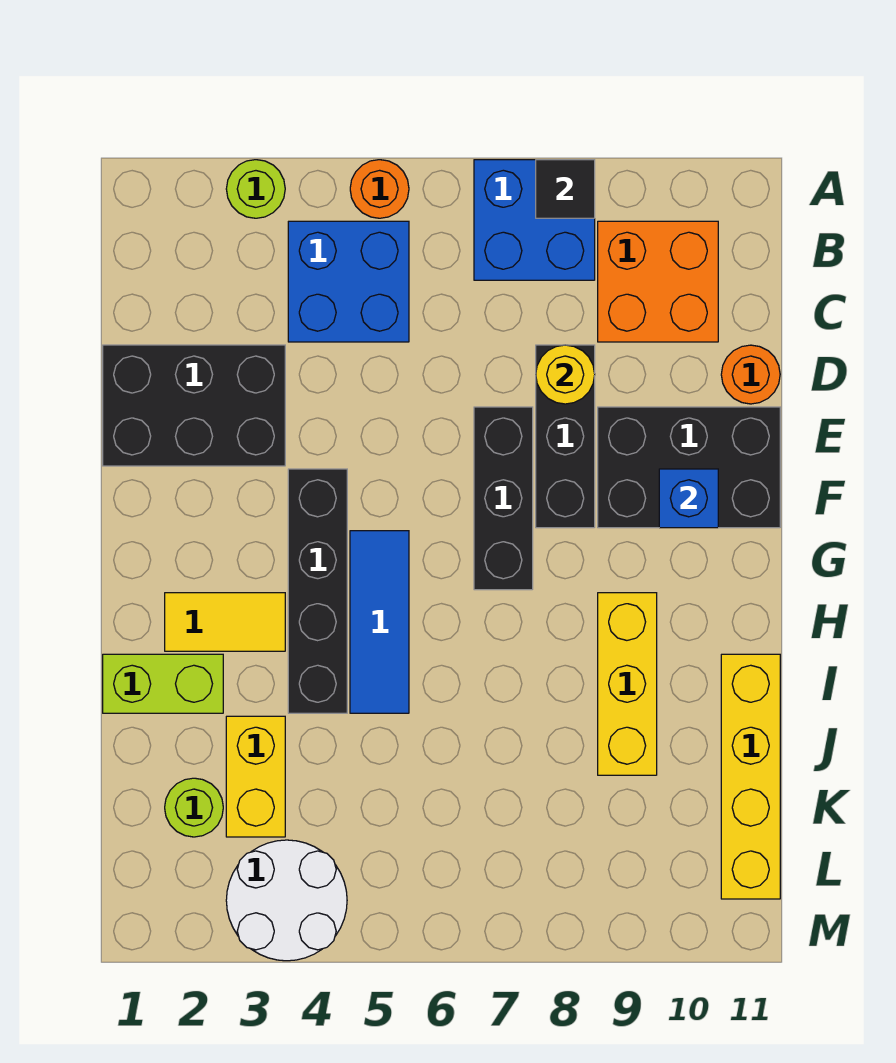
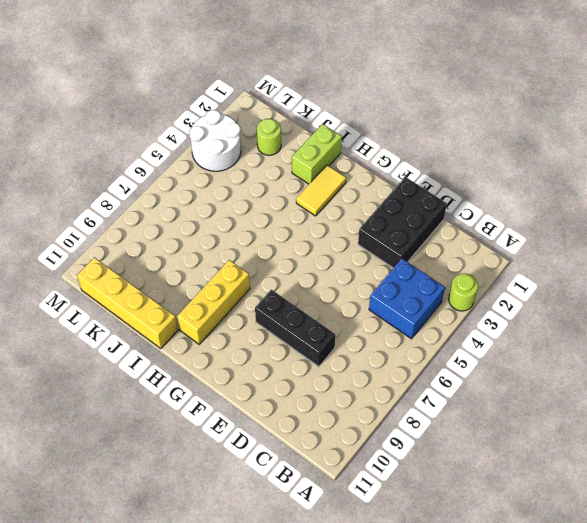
yellow 1x3 brick [177,260,250,344] -> yellow 1x3 brick turned to [598,593,657,775]
none -> orange 1x1 round brick [350,160,409,218]
none -> blue 2x2 brick [474,160,595,280]
none -> orange 2x2 brick [598,221,718,342]

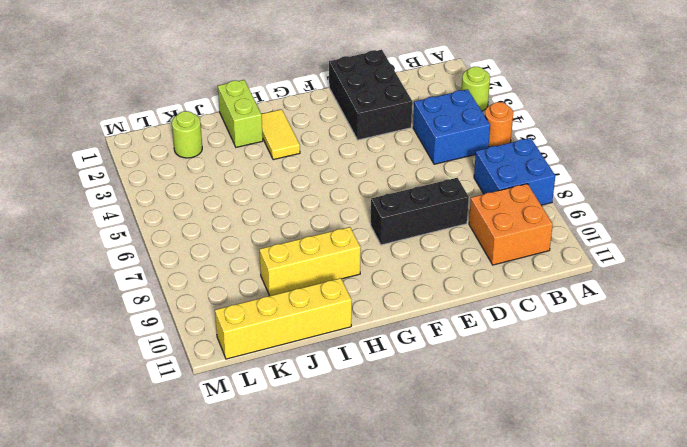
none -> orange 1x1 round brick [721,345,780,404]
none -> black 1x3 brick [474,407,533,590]
none -> black 2x3 brick [598,407,780,528]

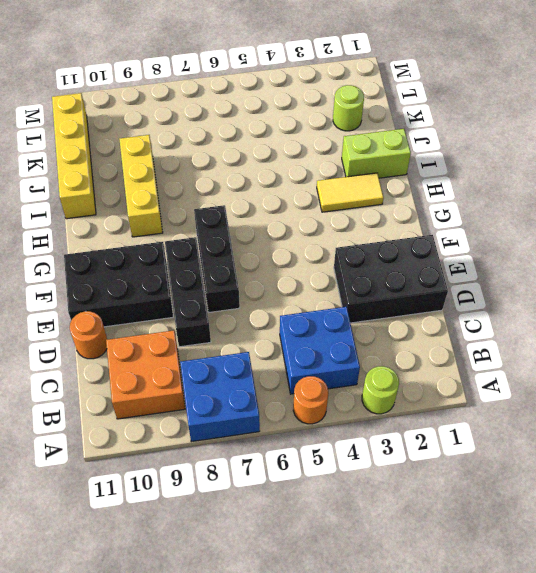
none -> black 1x4 brick [288,469,347,713]
none -> blue 1x3 tile [350,531,409,713]
none -> yellow 1x2 brick [226,716,285,837]

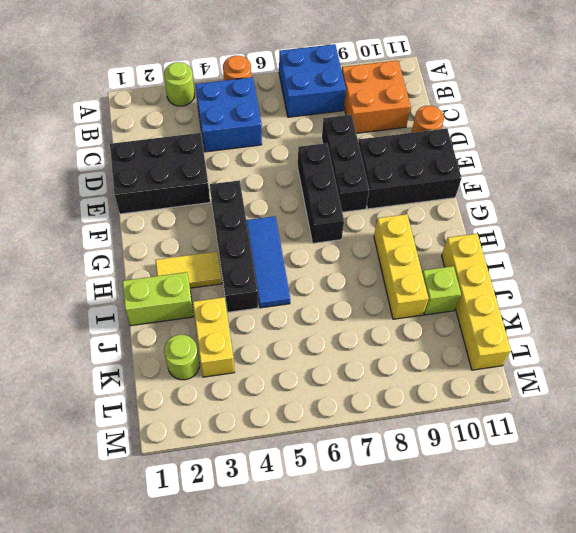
lime 1x1 brick [422,266,461,315] -> none
none -> white 2x2 round brick [226,840,347,961]
none -> black 1x1 tile [536,160,595,218]
none -> yellow 1x1 round brick [536,345,595,404]

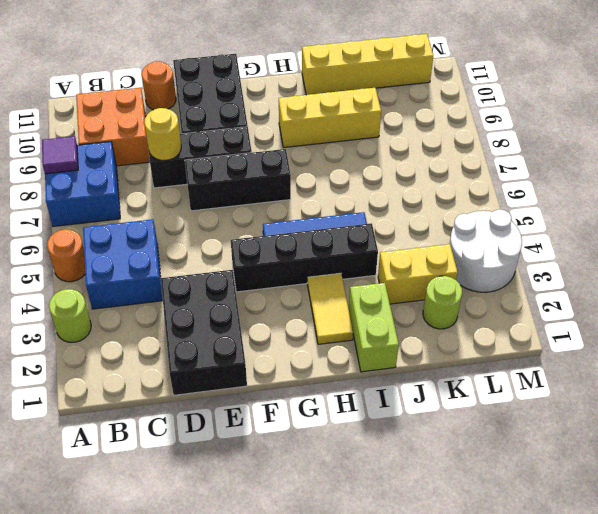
purple 1x1 tile [42,136,78,174] -> black 1x1 tile [536,160,595,218]
none -> blue 1x1 brick [659,469,718,528]

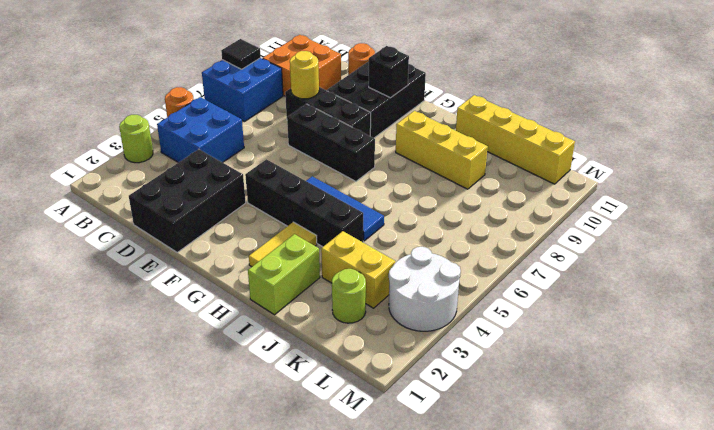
black 1x1 brick [369,46,409,98] -> blue 1x1 brick [659,469,718,528]

